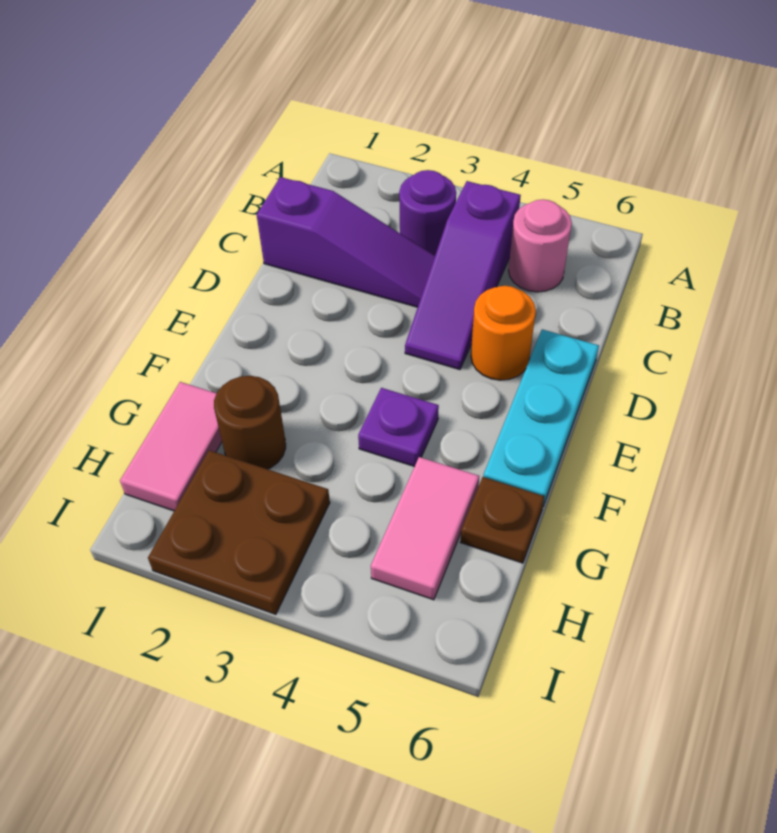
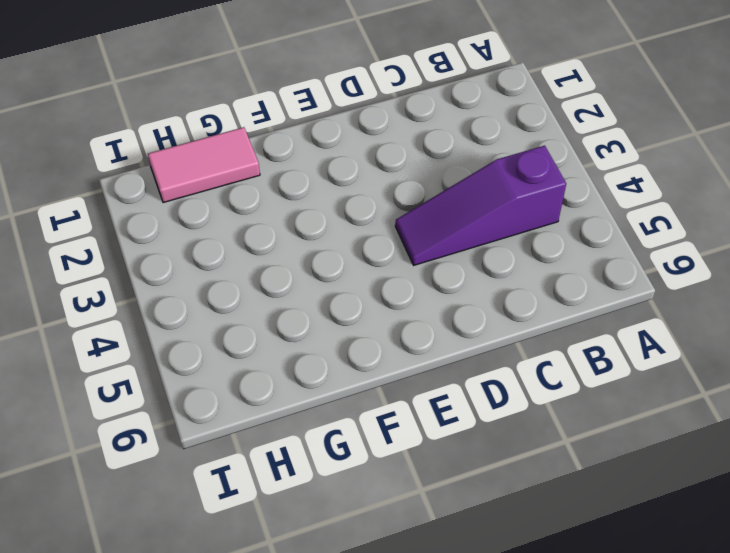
none -> purple 1x1 round brick [399,170,456,255]
none -> pink 1x1 round brick [509,199,572,292]
none -> purple 1x3 slope [257,177,435,307]

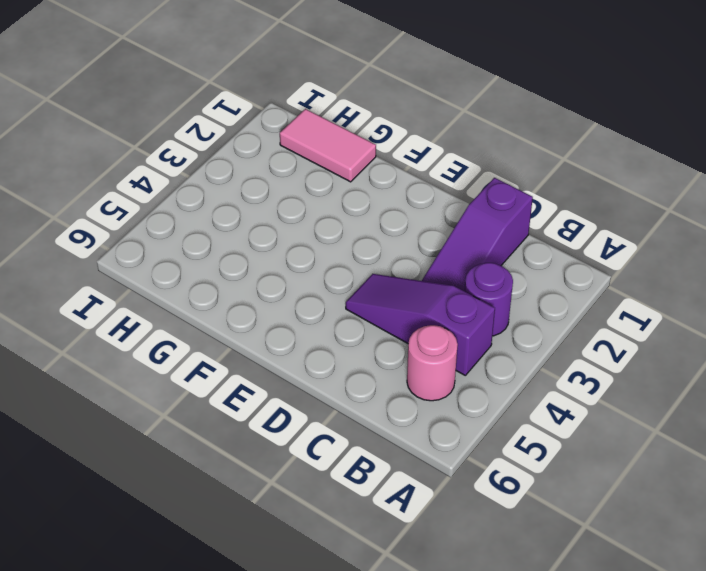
none -> orange 1x1 round brick [471,286,536,380]
none -> cyan 1x3 plate [483,329,599,506]
none -> purple 1x1 plate [358,388,439,467]

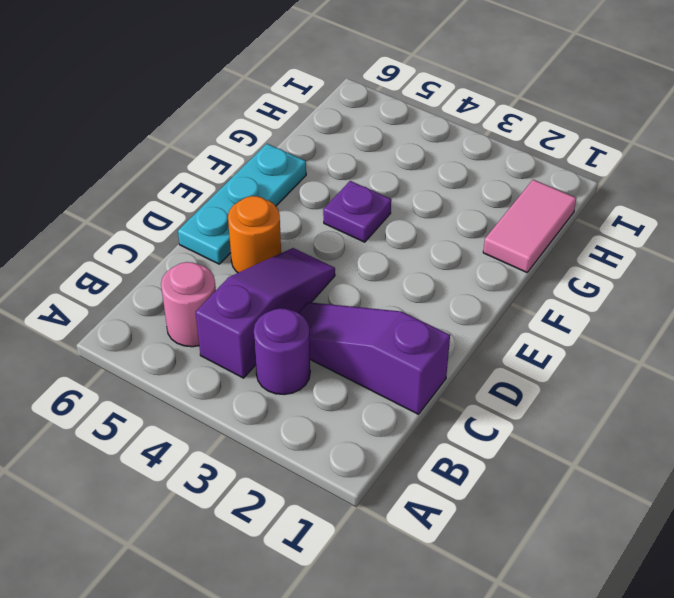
none -> brown 1x1 round brick [214,376,286,469]
none -> pink 1x2 tile [371,457,479,600]
none -> brown 1x1 plate [460,477,545,563]

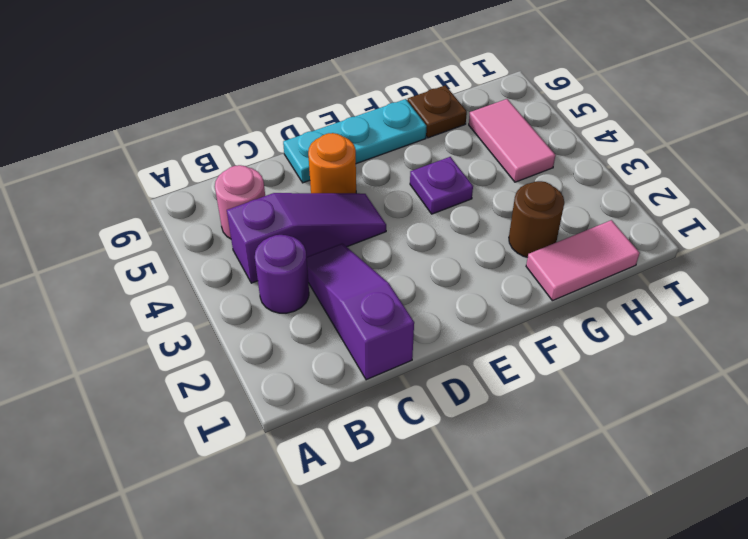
pink 1x2 tile [469,99,555,182] -> pink 1x2 tile turned to [371,457,479,600]
none -> brown 2x2 plate [148,450,330,614]

